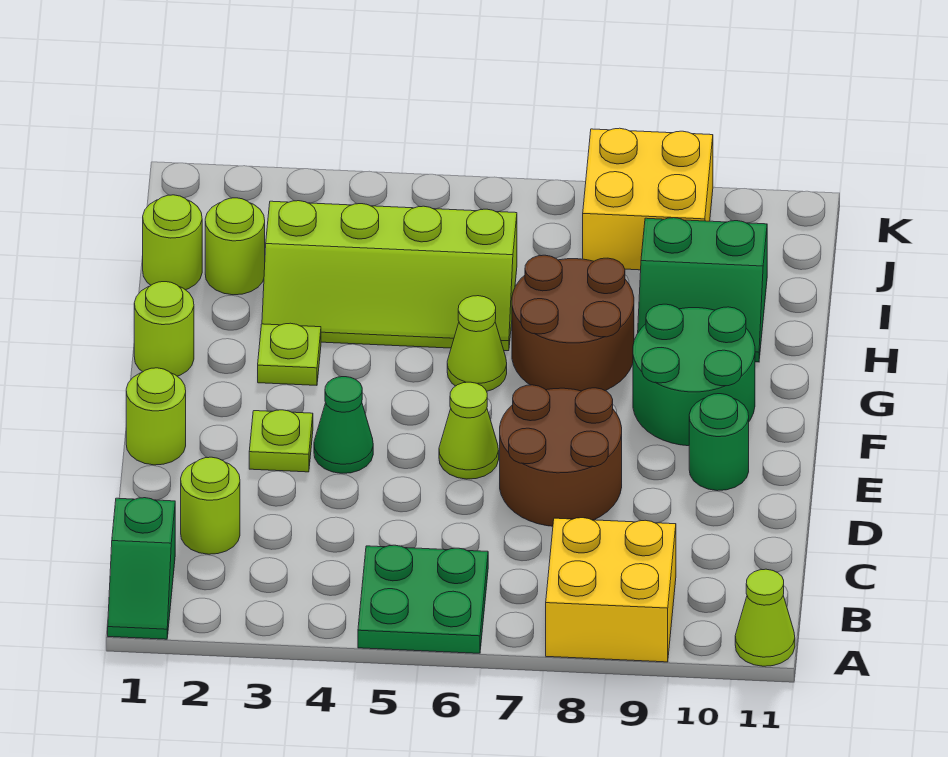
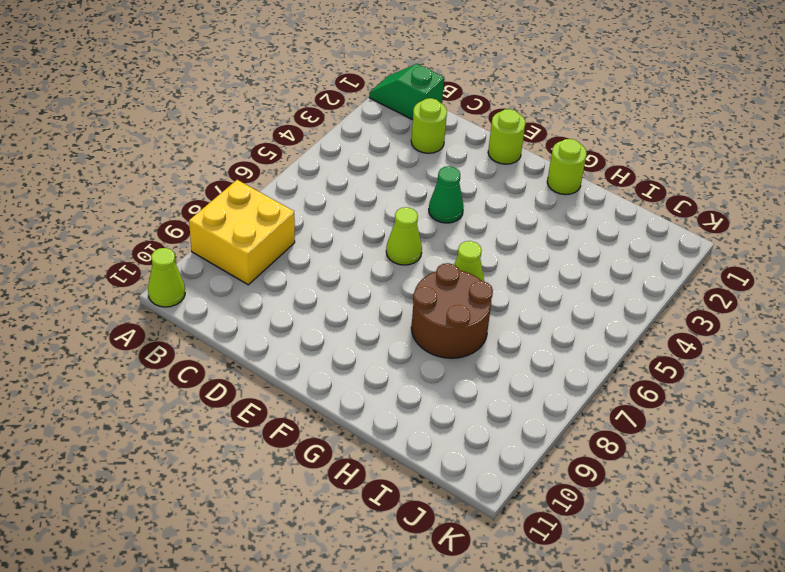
none -> green 2x2 plate [358,545,488,653]
none -> brown 2x2 round brick [500,385,622,526]
none -> lime 1x1 plate [249,410,313,472]

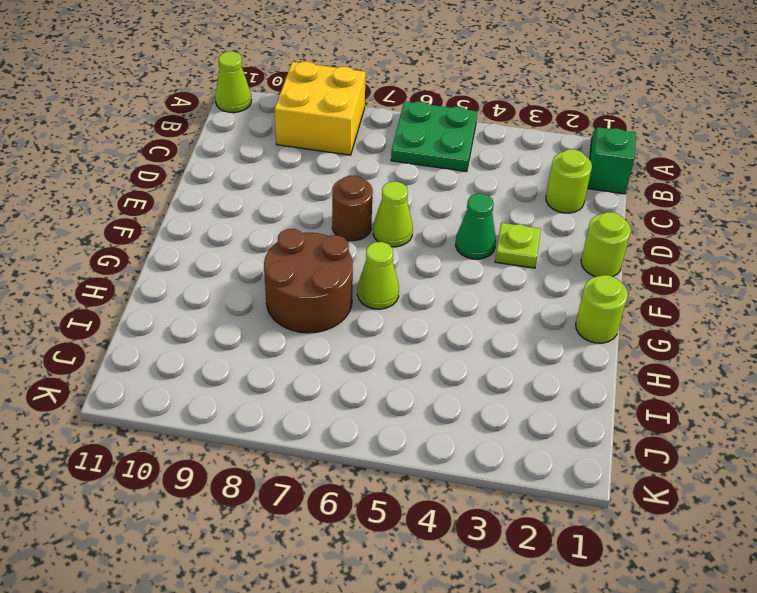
brown 1x1 round brick [332,175,373,241] -> brown 2x2 round brick [500,385,622,526]
none -> green 1x1 round brick [689,394,749,491]
none -> green 2x2 round brick [633,304,755,446]
none -> lime 1x1 plate [258,323,321,385]

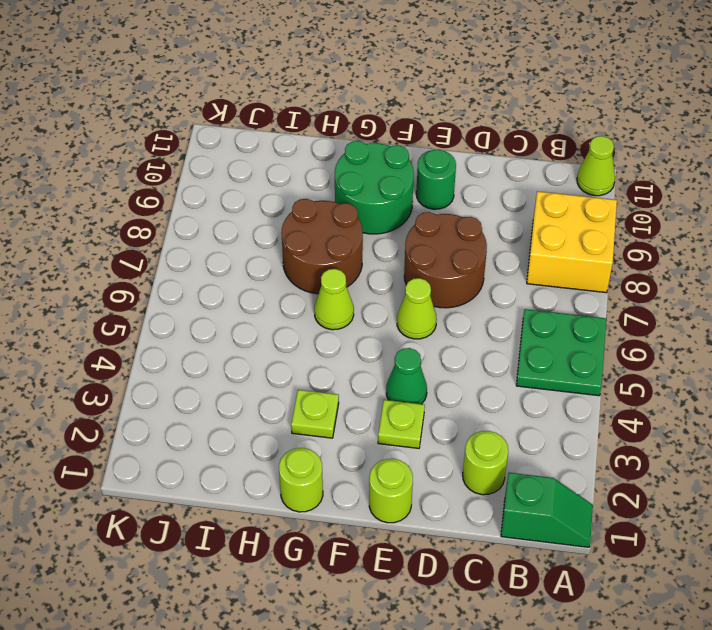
none -> lime 2x4 slope [262,201,517,351]
none -> green 2x2 slope [638,218,767,362]
none -> lime 1x1 round brick [143,195,202,290]

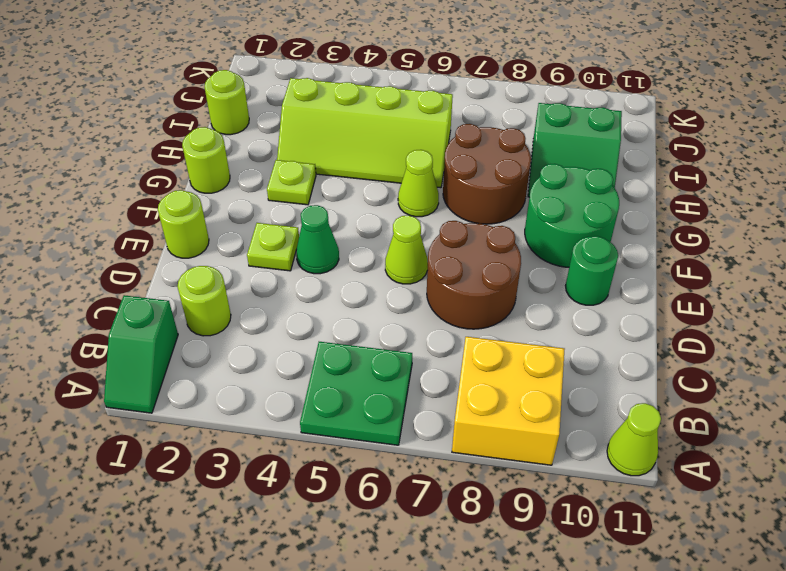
none -> lime 1x1 round brick [205,198,265,295]
none -> yellow 2x2 brick [583,128,713,270]

